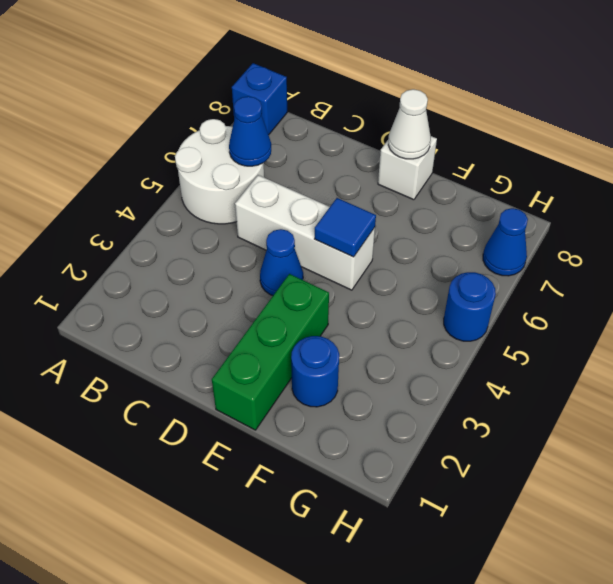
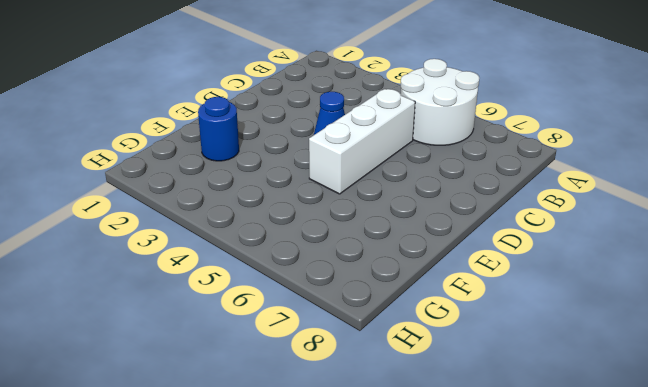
none -> blue 1x1 brick [232,63,287,135]
none -> green 1x3 brick [212,274,329,430]
none -> white 1x1 brick [378,136,437,200]

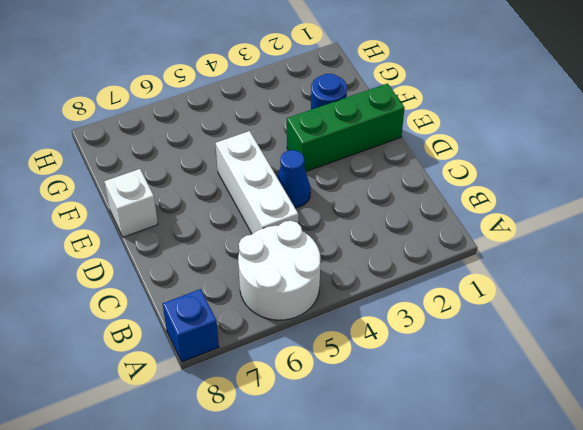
none -> blue 1x1 round brick [444,272,496,341]
none -> blue 1x1 cone [483,208,528,276]
none -> blue 1x1 cone [229,96,271,166]

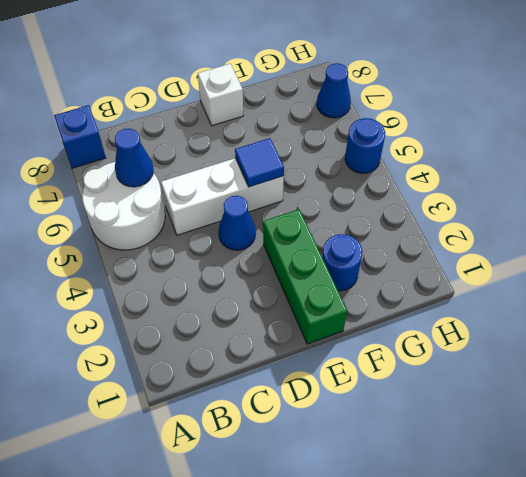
none -> white 1x1 cone [388,89,431,159]

